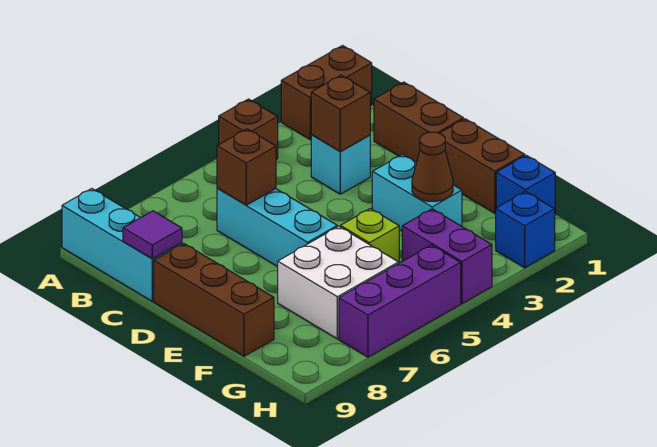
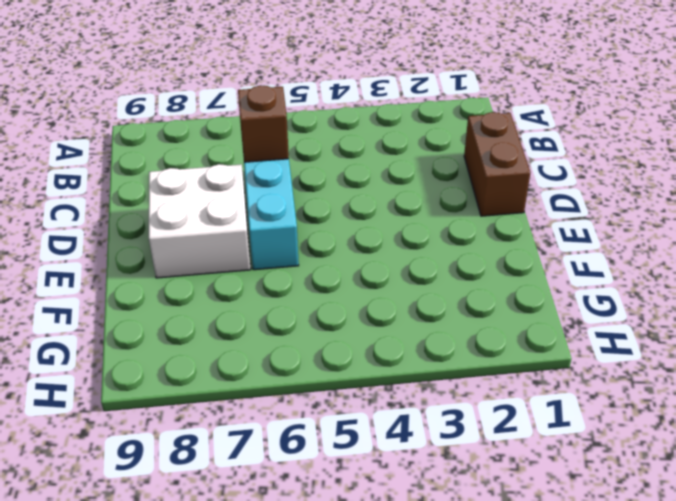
white 2x2 brick [149,164,251,278] -> white 2x2 brick moved to [278,226,399,339]
none -> brown 1x2 brick [281,46,372,140]
none -> brown 1x1 brick [219,99,278,159]
none -> cyan 1x3 brick [62,189,182,301]

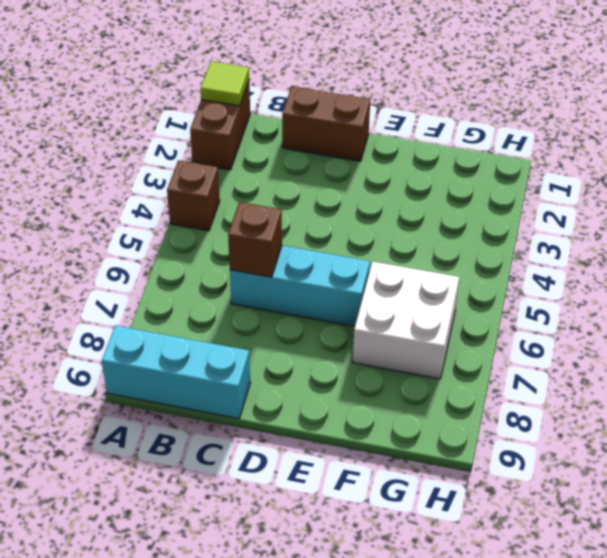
lime 1x1 tile [201,61,249,106] -> none
none -> cyan 1x1 brick [311,135,370,194]
none -> brown 1x3 brick [154,243,274,356]
none -> brown 1x2 brick [440,119,525,213]

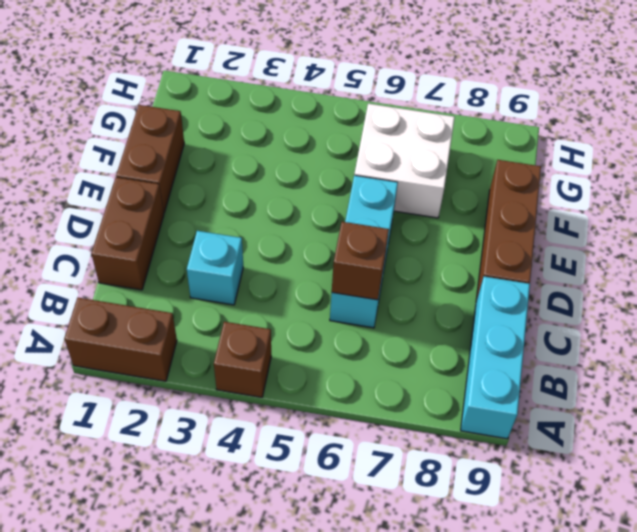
none -> cyan 1x2 brick [372,155,462,231]
none -> lime 1x1 brick [340,209,399,262]
none -> blue 1x1 brick [496,155,555,209]

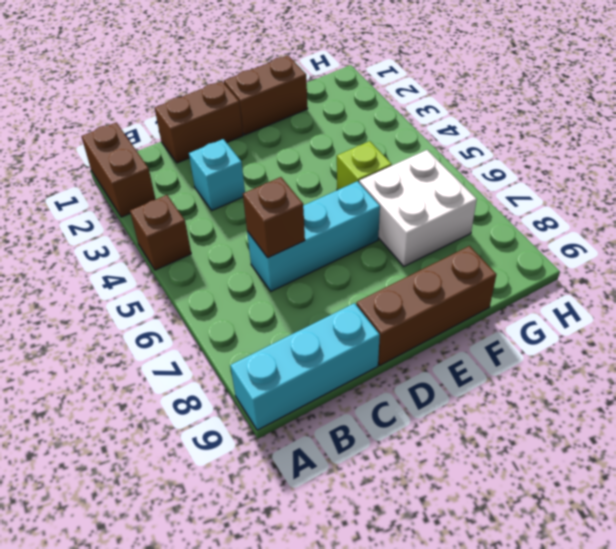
none -> cyan 1x2 brick [372,155,462,231]
none -> blue 1x1 brick [496,155,555,209]
none -> purple 1x2 brick [402,209,492,304]

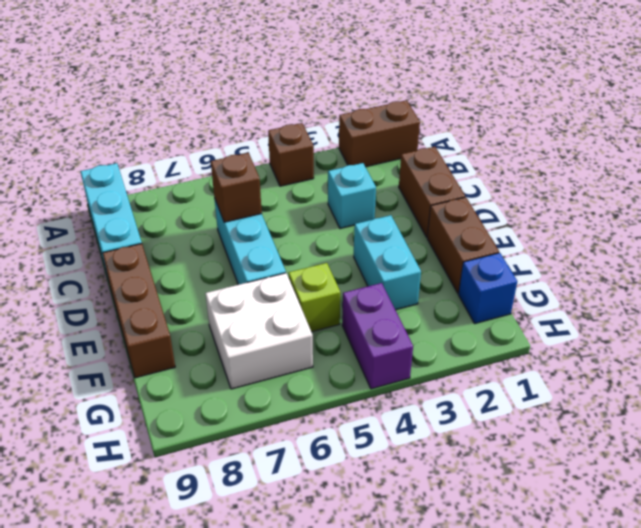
none -> blue 1x1 brick [496,191,555,268]
none -> purple 1x3 brick [339,245,461,357]
none -> brown 1x1 brick [311,75,370,151]

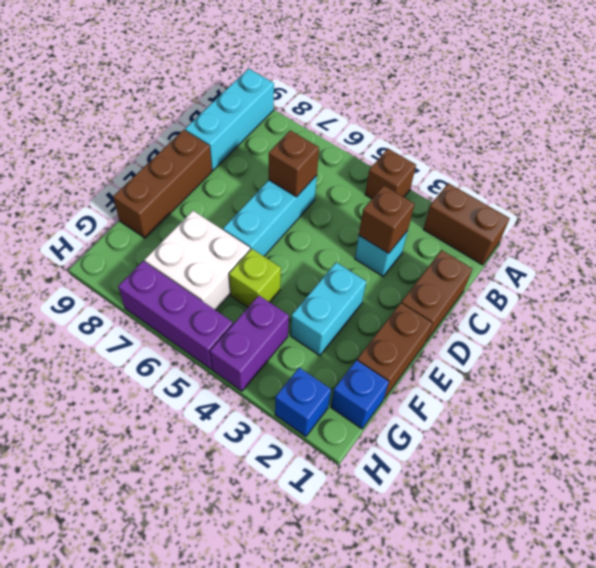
none -> purple 1x1 tile [123,211,182,259]
none -> brown 1x1 cone [412,132,453,201]

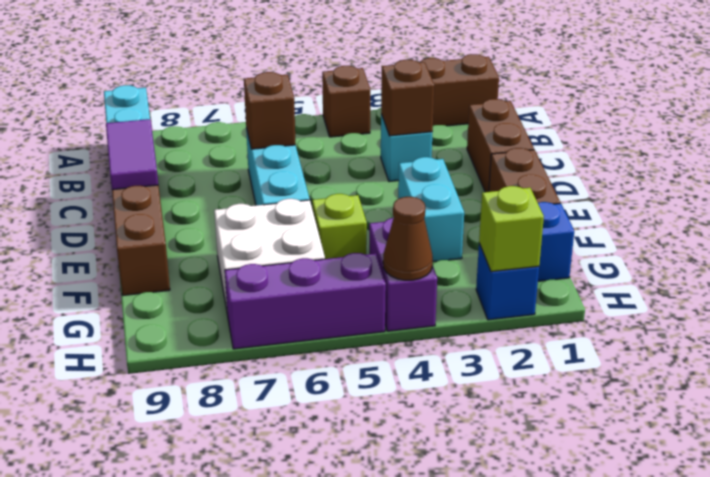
purple 1x2 tile [106,119,158,190] -> purple 1x1 tile [123,211,182,259]
lime 1x1 brick [479,186,544,272] -> none
brown 1x1 cone [383,197,433,280] -> brown 1x1 cone moved to [412,132,453,201]

